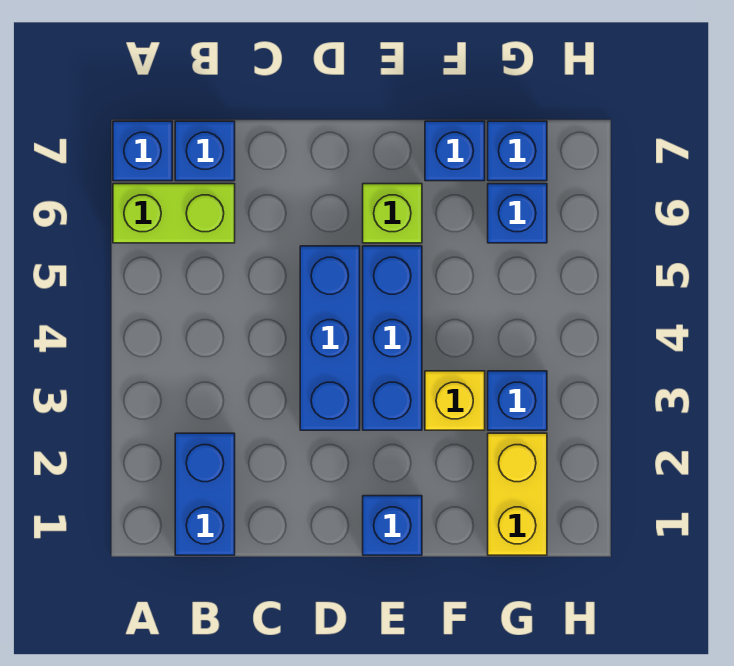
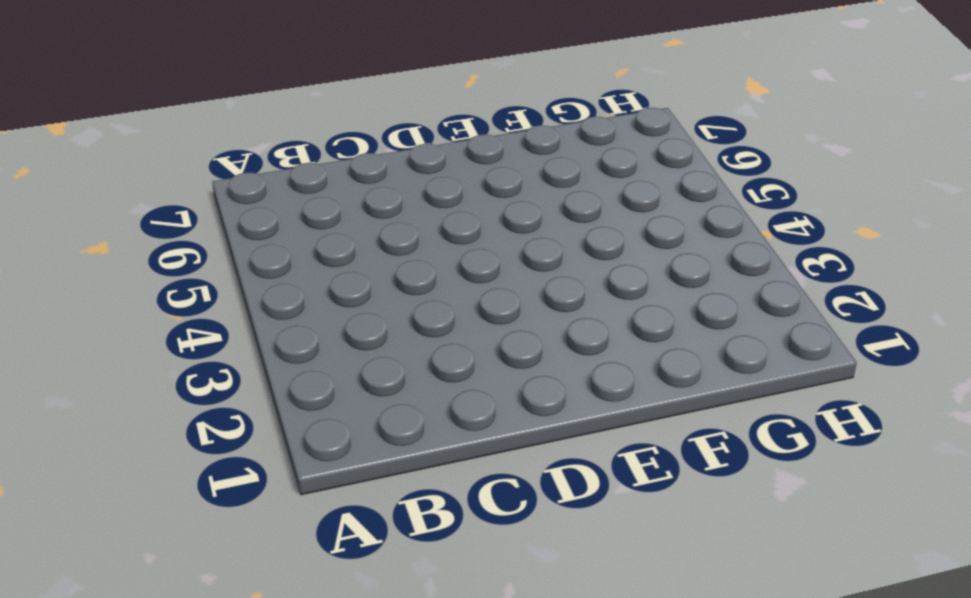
none -> lime 1x2 brick [113,184,235,243]
none -> blue 1x1 brick [113,121,172,181]
none -> blue 1x2 brick [175,433,235,555]

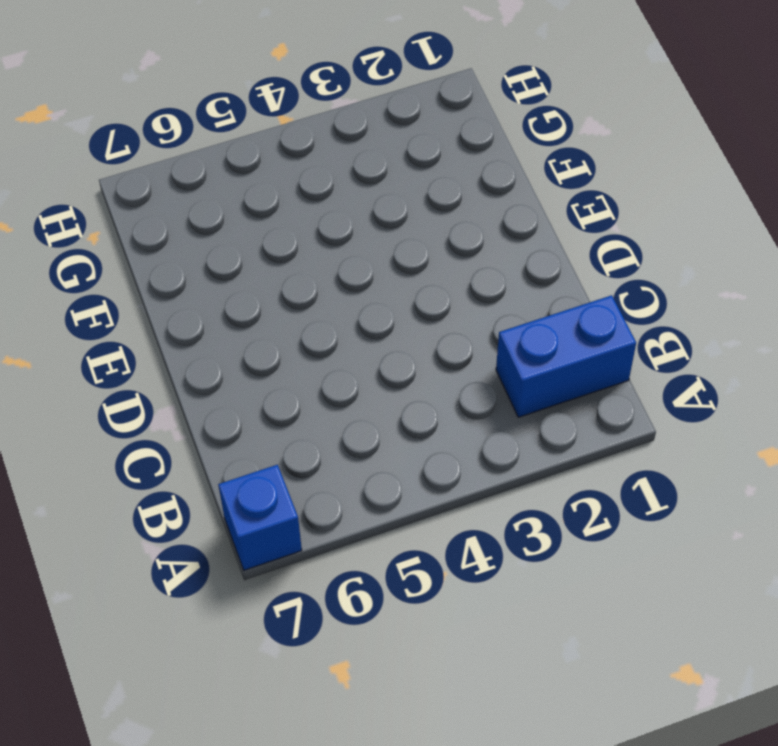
none -> lime 1x2 brick [113,184,235,243]
none -> blue 1x1 brick [175,121,235,181]
none -> blue 1x3 brick [300,246,360,430]

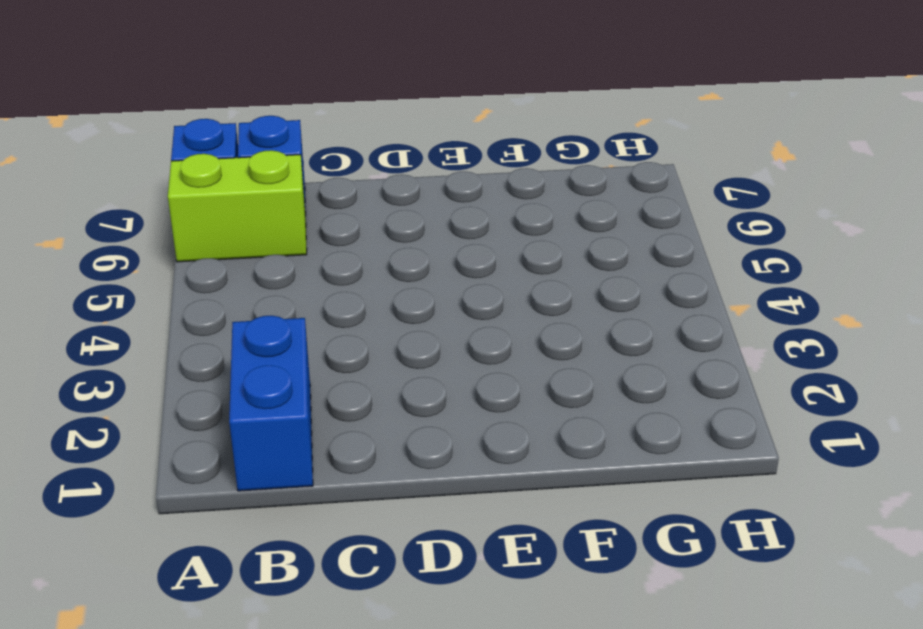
none -> blue 1x3 brick [300,246,360,430]
none -> blue 1x1 brick [363,496,422,555]
none -> blue 1x3 brick [363,246,422,430]

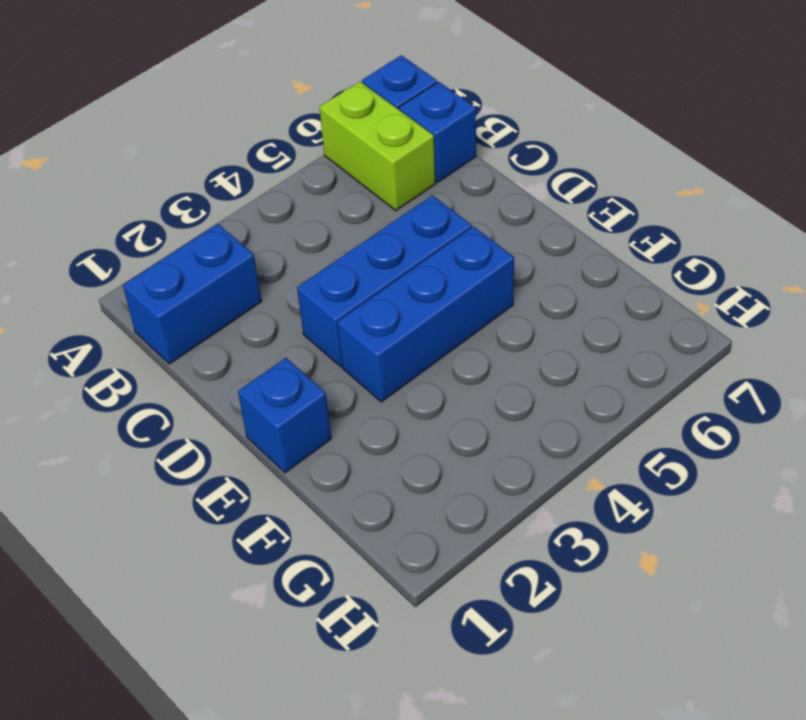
none -> lime 1x1 brick [363,184,422,243]
none -> yellow 1x1 brick [425,371,485,430]
none -> blue 1x1 brick [425,121,485,181]

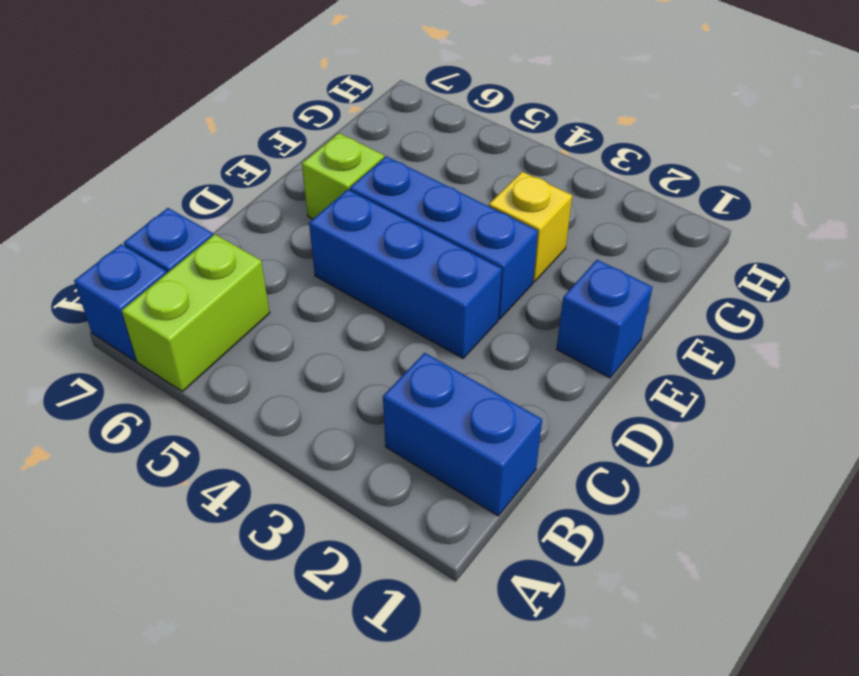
none -> blue 1x1 brick [425,121,485,181]
none -> yellow 1x2 brick [488,433,547,555]
none -> blue 1x1 brick [488,371,547,430]

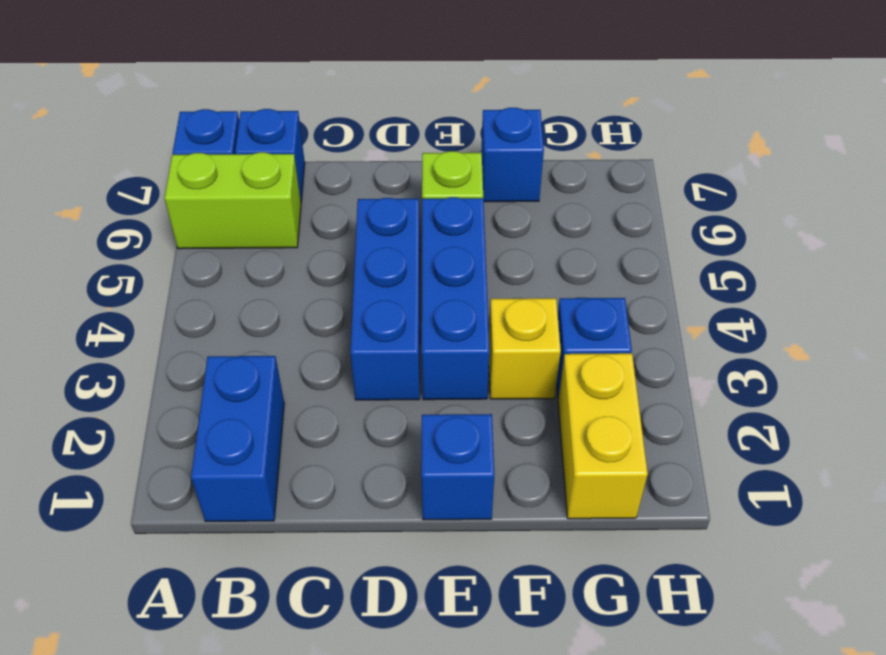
none -> blue 1x1 brick [488,184,547,243]
none -> blue 1x1 brick [488,121,547,181]

